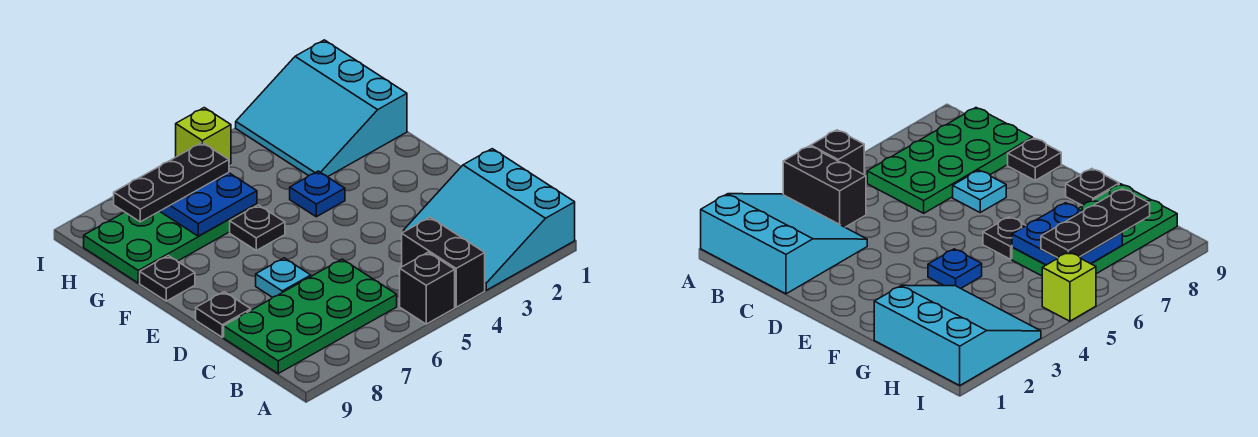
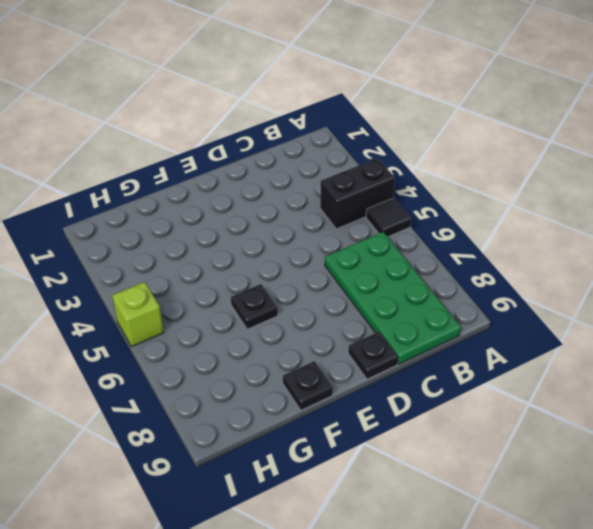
black 1x1 tile [366,198,411,237] -> black 1x1 brick [400,252,455,324]
none -> cyan 3x3 slope [404,149,575,290]
none -> cyan 1x1 plate [256,258,311,297]
none -> blue 1x1 plate [290,171,345,217]

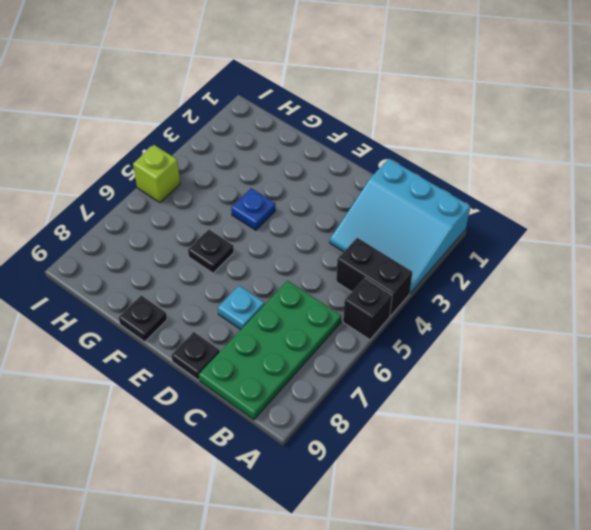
none -> cyan 3x3 slope [236,40,407,177]
none -> green 2x4 plate [84,204,257,283]
none -> blue 2x2 plate [160,173,257,236]

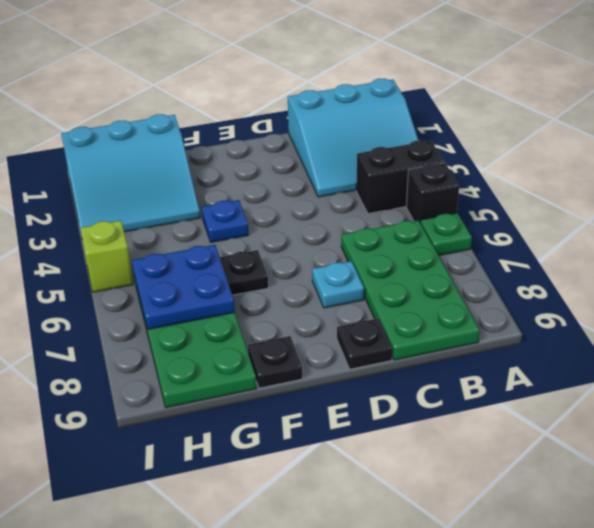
green 1x1 plate [420,213,472,256] -> none
none -> black 1x3 plate [114,142,229,222]

